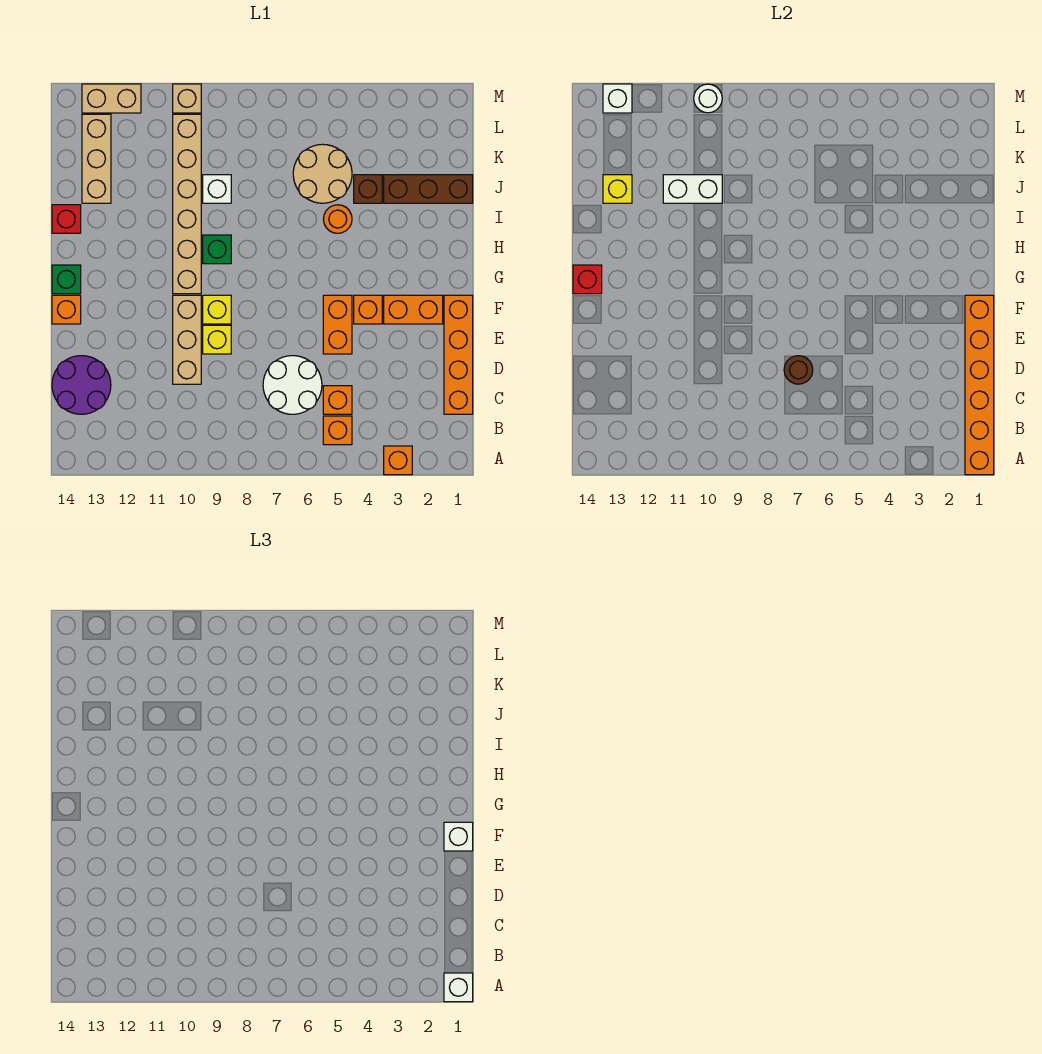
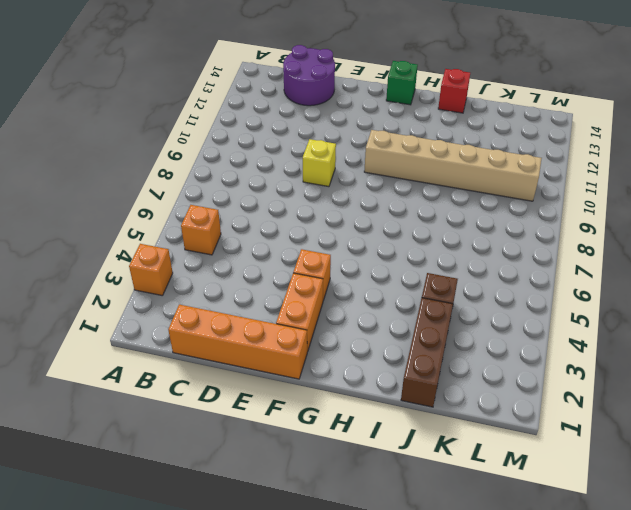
none -> orange 1x1 brick [323,386,352,414]
none -> white 2x2 round brick [263,356,322,414]
none -> tan 1x3 brick [173,295,201,384]
none -> orange 1x2 brick [323,295,352,354]

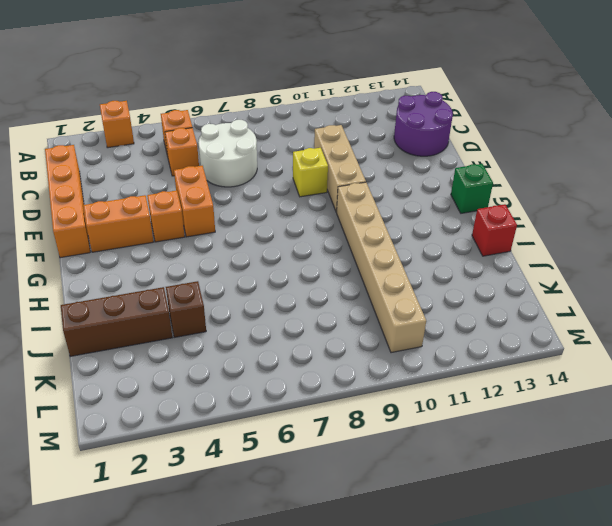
none -> yellow 1x1 brick [203,295,231,324]
none -> orange 1x1 brick [52,295,81,324]
none -> green 1x1 brick [203,235,231,264]
none -> orange 1x1 round brick [323,205,352,233]

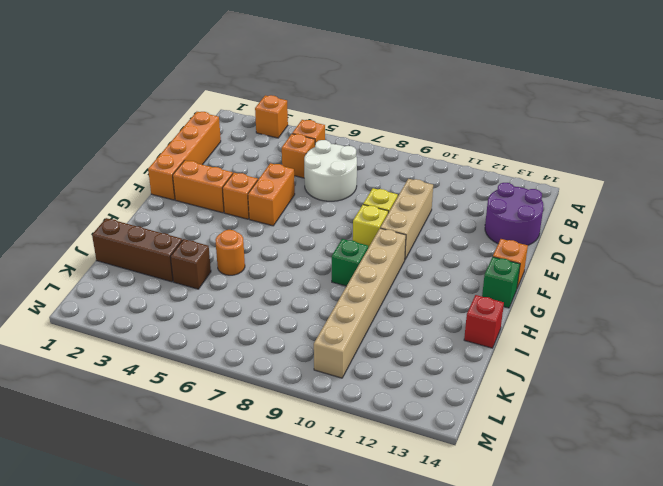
none -> tan 2x2 round brick [293,144,352,203]
none -> white 1x1 brick [203,175,231,203]
none -> tan 1x3 brick [82,114,111,203]
none -> tan 1x1 brick [173,84,201,113]

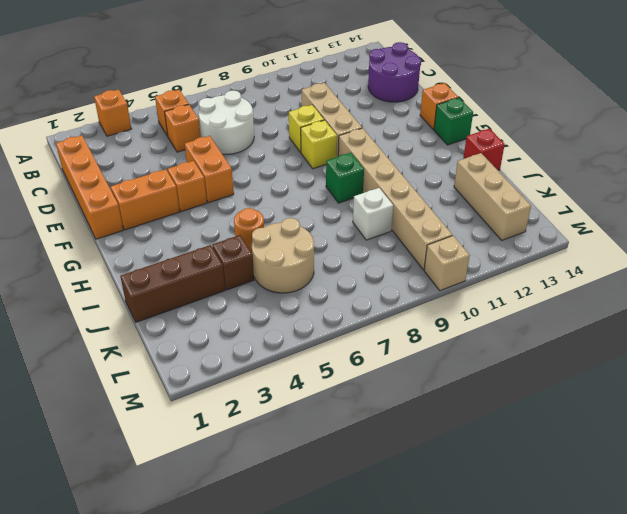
none -> tan 1x2 brick [82,84,141,113]
none -> orange 1x6 brick [965,295,994,475]
none -> brown 1x1 round brick [784,356,813,384]
none -> red 1x1 brick [573,265,602,294]

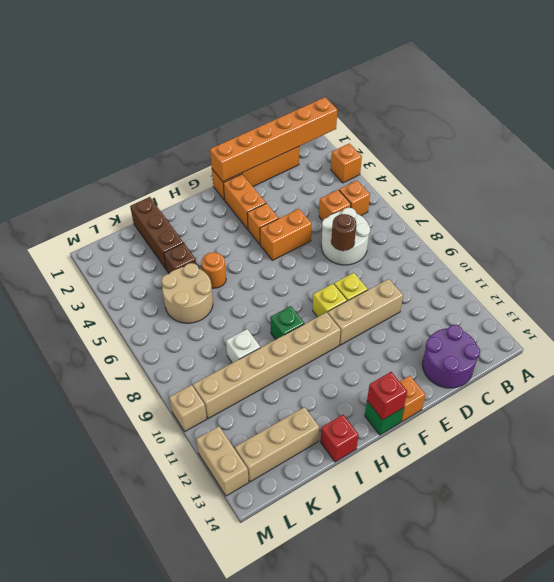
none -> white 1x2 brick [663,175,722,203]
none -> yellow 1x1 brick [603,175,632,203]
none -> white 1x1 round brick [694,84,722,113]
none -> white 1x1 brick [603,84,632,113]

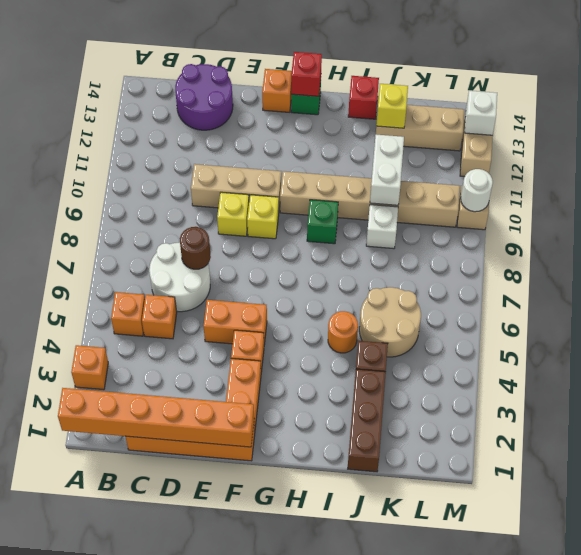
none -> white 1x1 brick [444,973,473,1002]
none -> white 1x1 brick [444,822,473,851]

